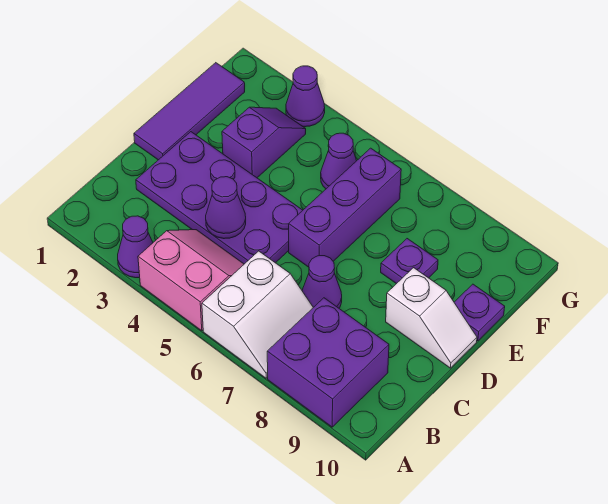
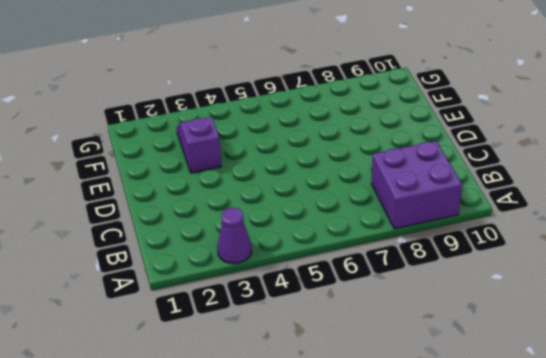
none -> pink 2x2 slope [138,230,244,331]
none -> white 2x2 slope [202,251,313,378]
none -> purple 2x4 plate [136,132,303,264]

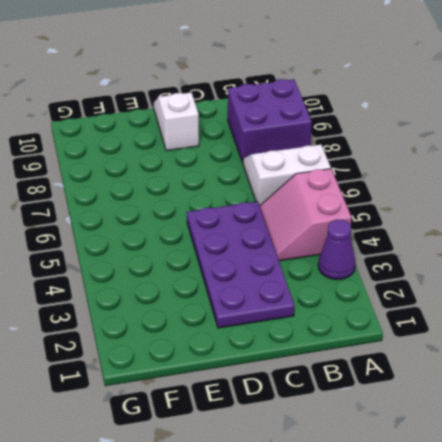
none -> purple 1x1 cone [302,256,342,308]
none -> purple 1x3 tile [134,63,245,160]
none -> purple 1x3 brick [289,148,401,267]

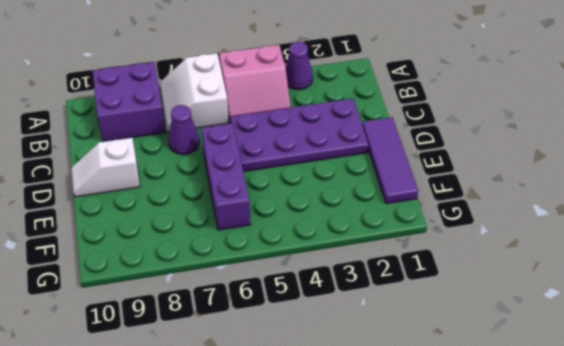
none -> purple 1x2 slope [222,107,306,178]
none -> purple 1x1 plate [381,239,438,284]
none -> purple 1x1 plate [454,284,505,341]

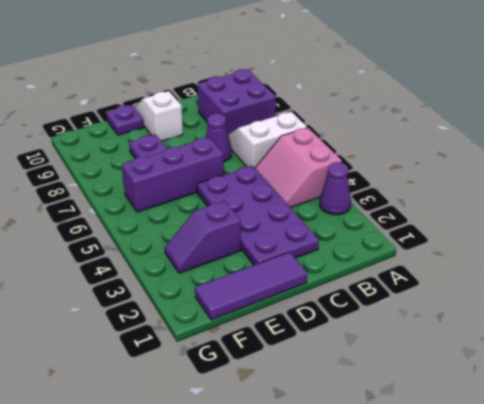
none -> purple 1x1 cone [321,133,356,189]
none -> purple 1x1 cone [286,66,325,127]
none -> purple 1x1 cone [206,177,246,239]

